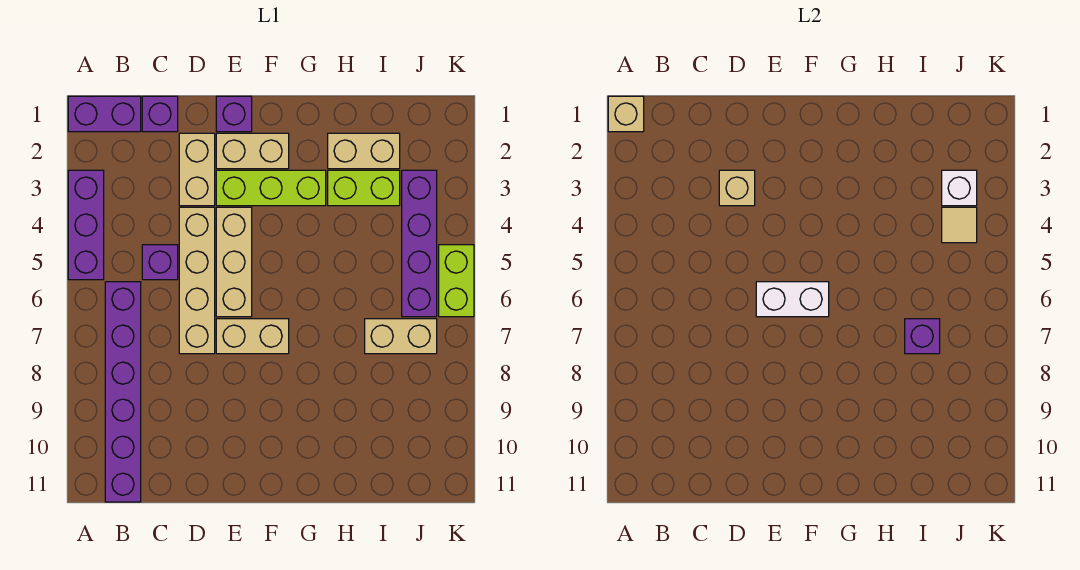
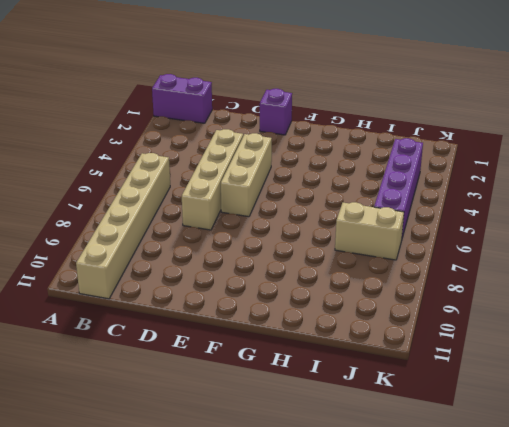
tan 1x6 brick [76,153,170,299] -> purple 1x6 brick [105,282,141,502]
none -> purple 1x3 brick [68,170,104,280]
none -> purple 1x1 brick [142,96,178,132]
none -> purple 1x1 brick [142,245,178,280]

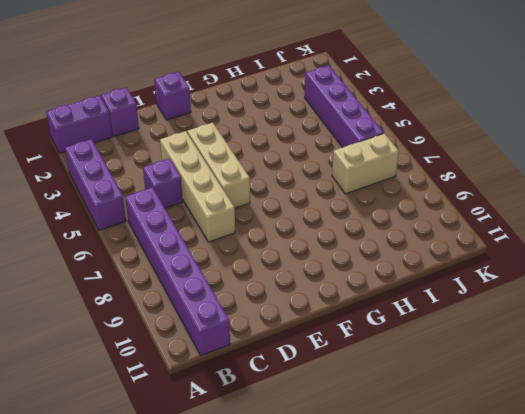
none -> tan 1x2 brick [179,133,215,206]
none -> tan 1x2 brick [216,133,289,169]
none -> lime 1x3 brick [216,170,326,206]

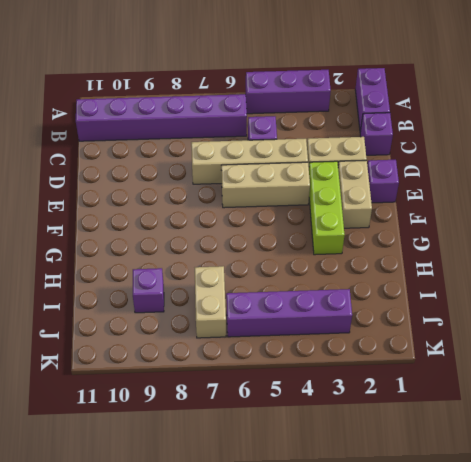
purple 1x1 brick [133,268,164,313] -> purple 1x1 brick moved to [905,319,940,354]
none -> tan 1x2 brick [216,319,289,354]
none -> tan 1x2 brick [328,133,400,169]
none -> lime 1x2 brick [328,170,400,206]

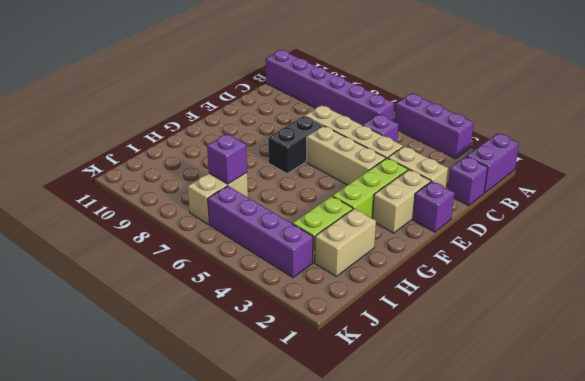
black 1x2 brick [268,116,323,174] -> tan 1x2 brick [216,319,289,354]
none -> lime 1x2 brick [439,245,474,317]
none -> tan 1x1 brick [608,96,644,132]
none -> tan 1x1 brick [719,170,755,206]

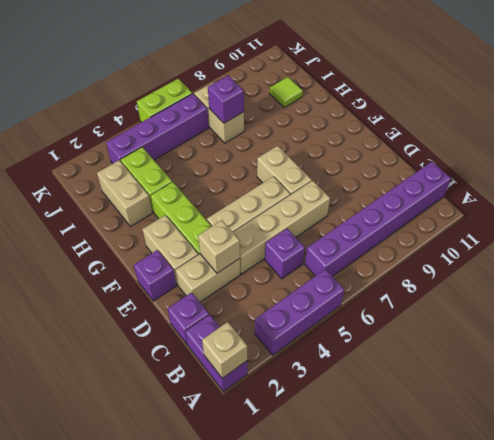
lime 1x1 tile [270,77,303,107] -> none
none -> white 1x2 brick [756,282,829,317]
none -> white 1x1 brick [942,170,977,206]
none -> tan 1x1 tile [942,207,977,243]

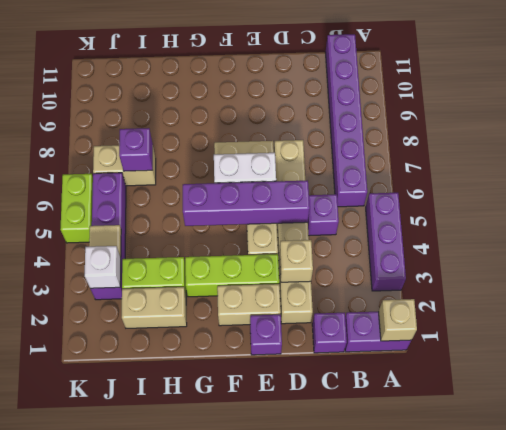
purple 1x4 brick [183,181,310,226] -> none

